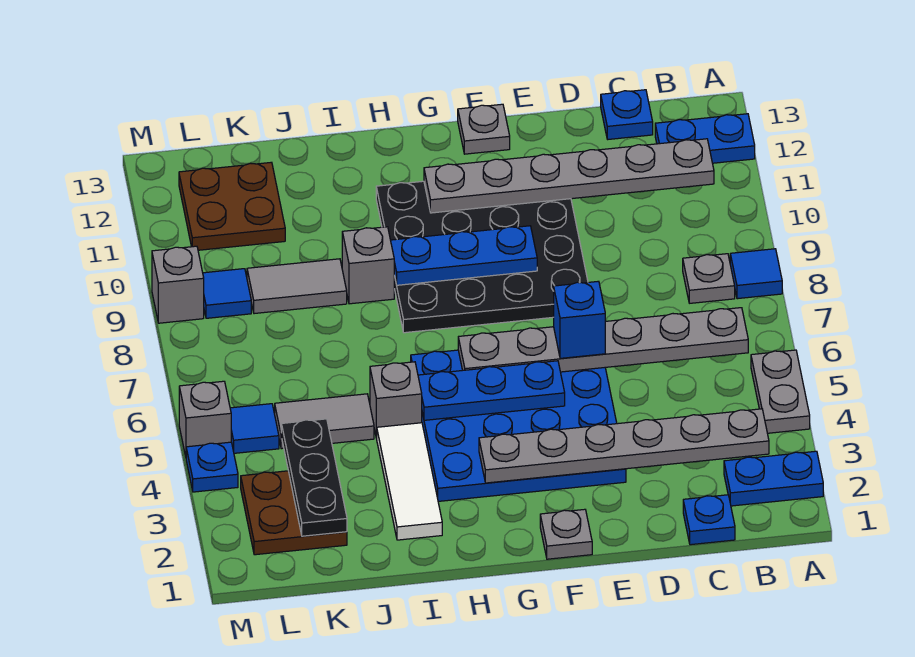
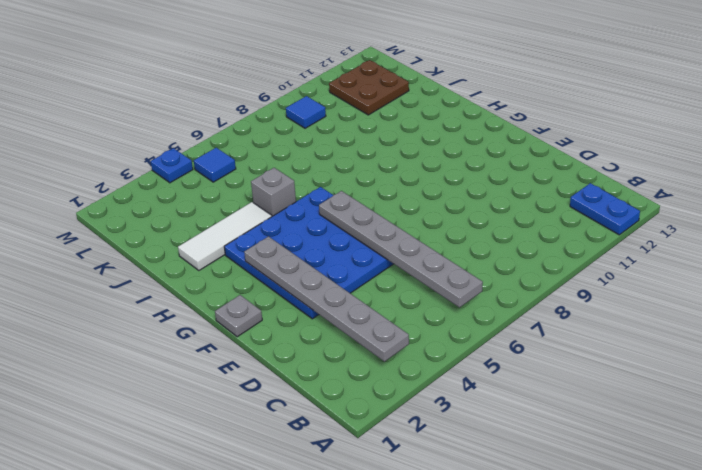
none -> blue 1x2 plate [724,451,823,506]
none -> grey 1x2 plate [751,350,810,433]
none -> blue 1x1 tile [730,249,782,299]
none -> grey 1x1 plate [683,254,735,303]

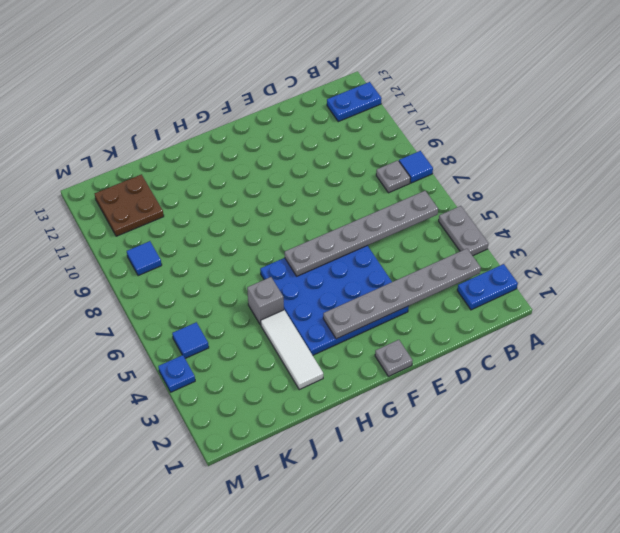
none -> blue 1x1 plate [683,495,735,545]
none -> blue 1x1 plate [601,90,653,139]
none -> black 4x4 plate [376,181,588,333]
none -> grey 1x1 plate [458,104,510,154]

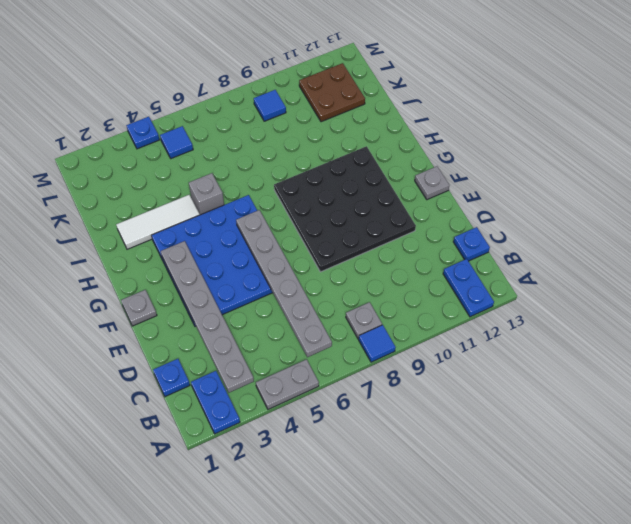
none -> grey 1x1 brick [342,227,394,304]
none -> grey 1x2 tile [275,394,374,449]
none -> grey 1x2 tile [247,259,347,314]
none -> brown 2x2 plate [241,471,347,555]

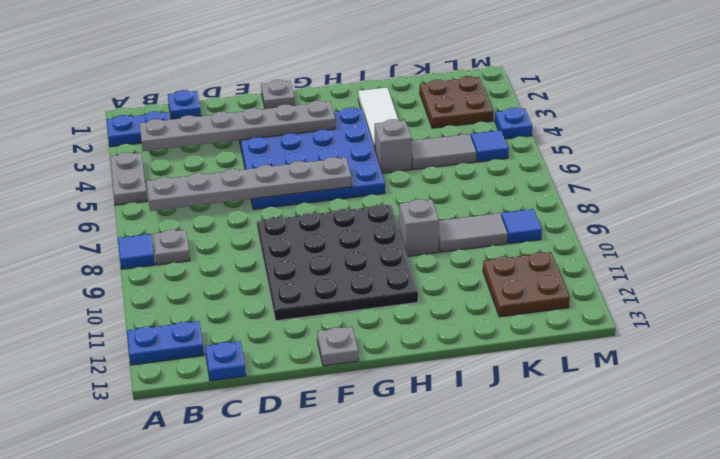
none -> grey 1x1 brick [179,381,231,456]
none -> grey 1x1 brick [152,246,204,323]
none -> grey 1x6 plate [424,139,714,213]
none -> blue 1x3 plate [418,361,565,420]

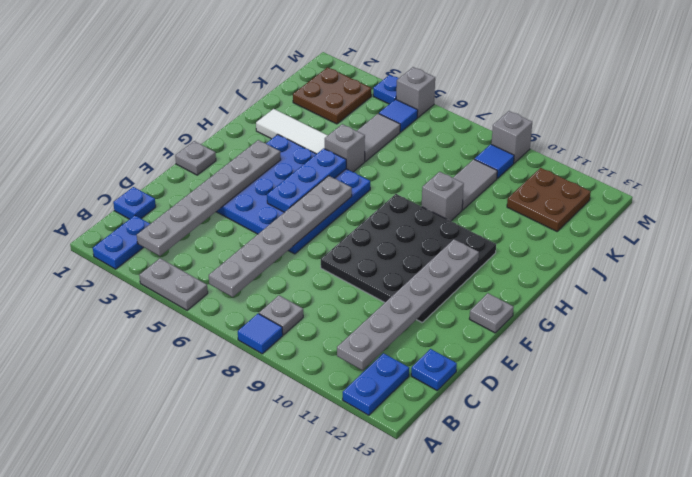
none -> blue 1x3 plate [391,226,537,285]
none -> black 1x3 plate [281,419,347,536]
none -> blue 1x1 brick [554,281,605,358]

